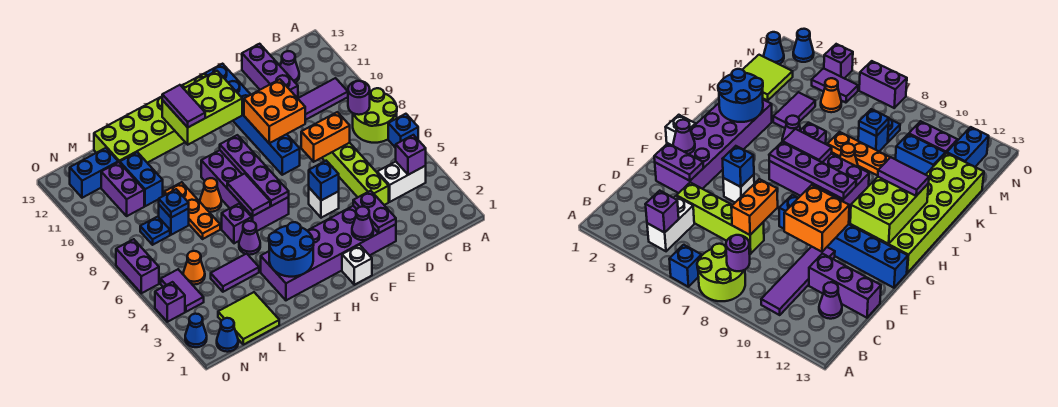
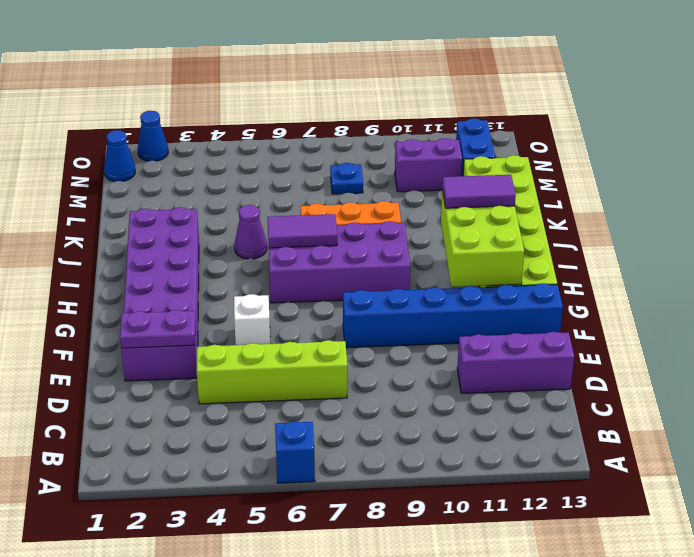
none -> lime 2x2 round brick [353,88,397,143]
none -> white 1x2 brick [377,162,426,202]
none -> purple 1x4 tile [298,78,348,120]
none -> purple 1x1 cone [280,51,299,83]

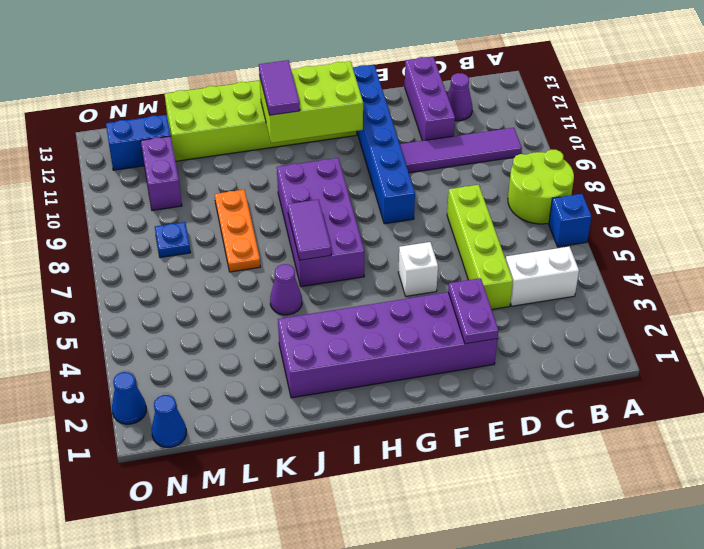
none -> white 1x1 brick [342,245,372,285]
none -> purple 1x1 brick [222,204,252,243]
none -> orange 1x1 cone [200,178,221,212]
none -> purple 1x2 tile [211,254,259,292]

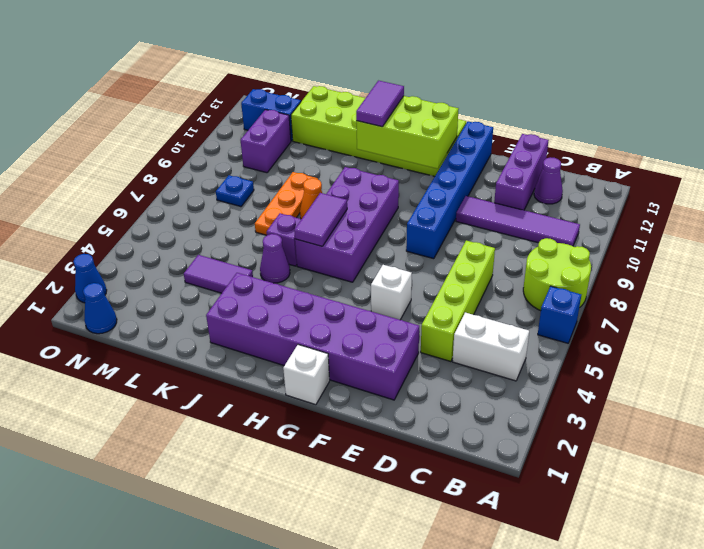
none -> lime 2x2 tile [218,292,279,345]
none -> blue 1x1 brick [159,205,189,235]
none -> blue 1x2 brick [119,152,163,206]
none -> orange 1x1 cone [183,251,205,285]

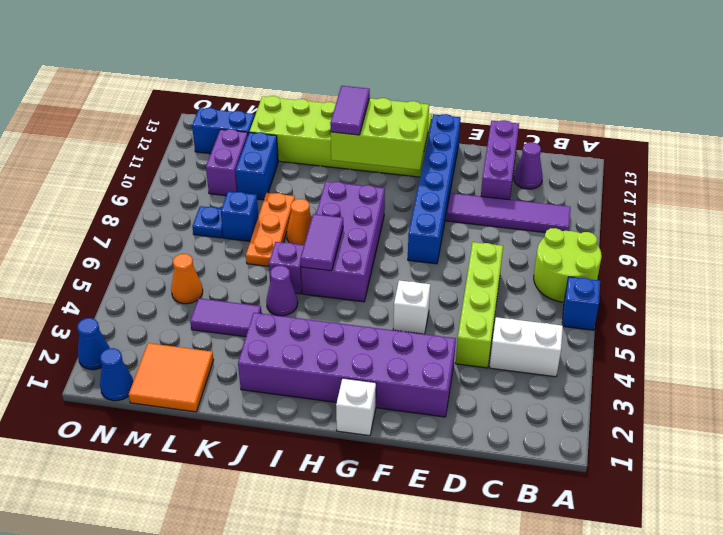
orange 2x2 tile [129,343,213,412] -> lime 2x2 tile [218,292,279,345]
none -> purple 1x2 tile [161,269,204,312]
none -> purple 1x1 brick [155,282,185,322]
none -> purple 1x2 brick [116,239,159,293]
none -> purple 1x1 brick [396,135,426,175]

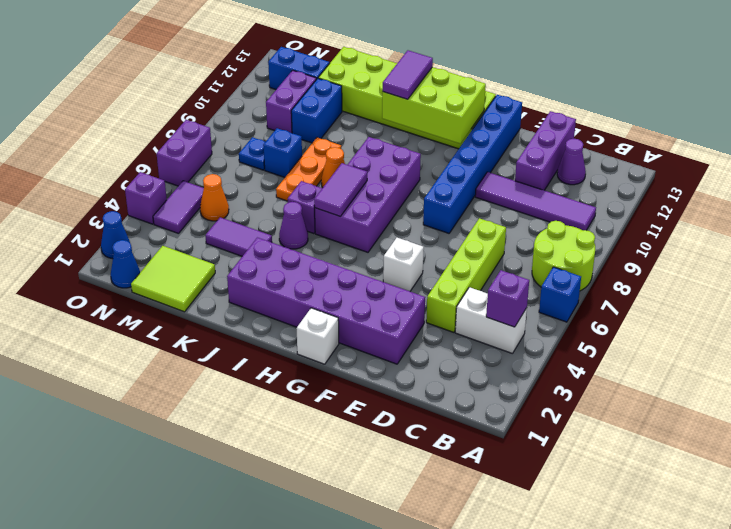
none -> purple 1x1 round brick [348,81,370,115]
none -> orange 1x2 brick [301,112,350,162]
none -> purple 1x2 plate [353,191,396,233]
none -> orange 2x2 brick [244,79,305,143]

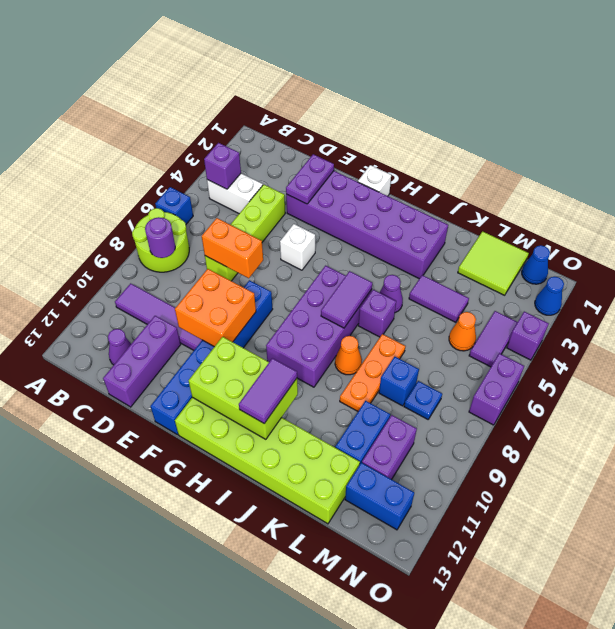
none -> purple 1x1 cone [352,207,373,240]
none -> blue 1x1 brick [309,161,339,200]
none -> purple 1x4 plate [220,135,289,206]
none -> blue 2x2 round brick [269,222,314,277]

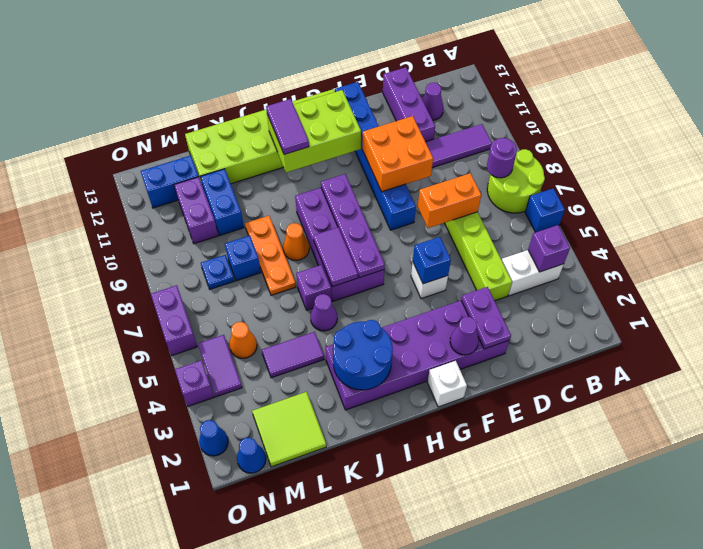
none -> blue 1x1 plate [159,189,189,218]

